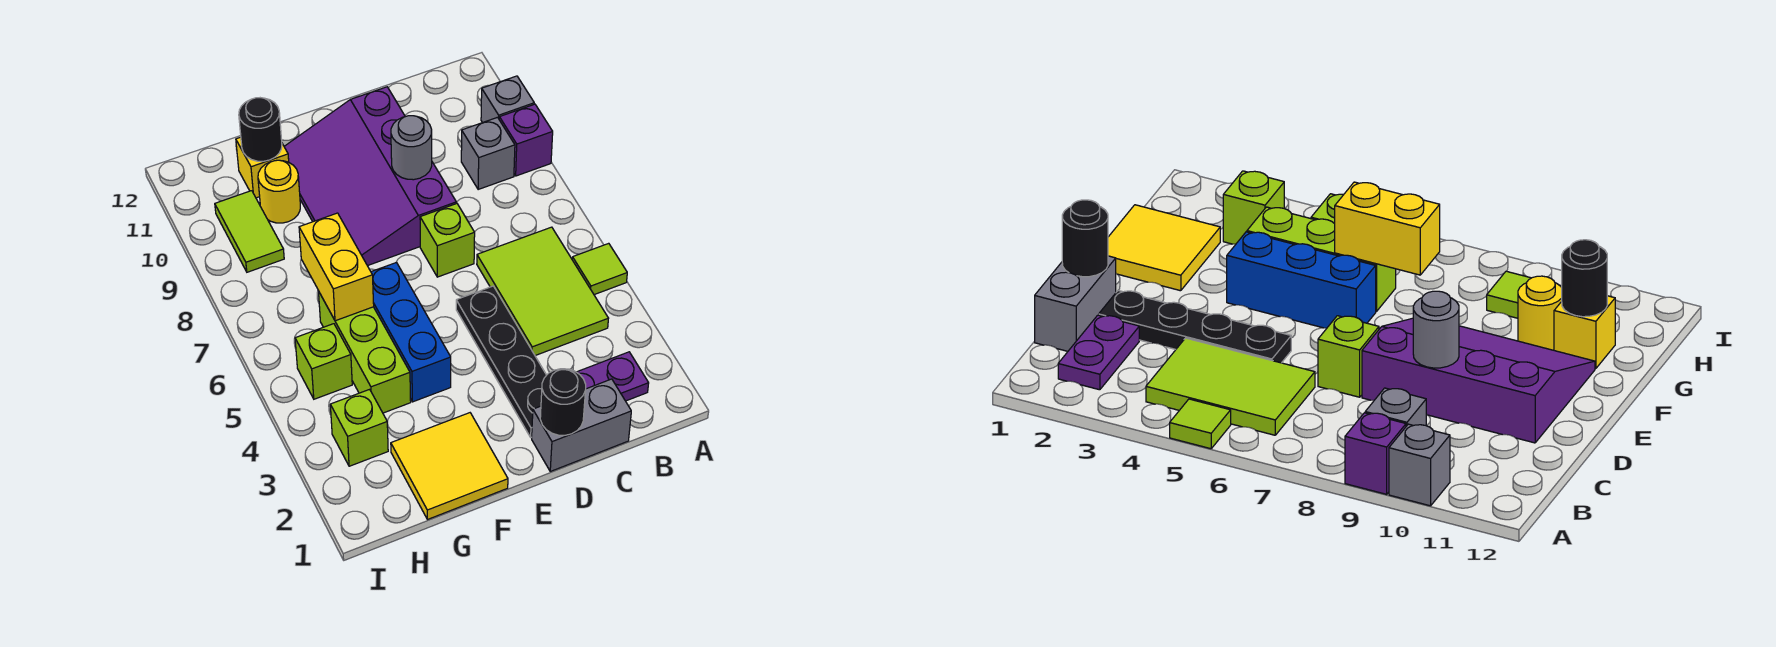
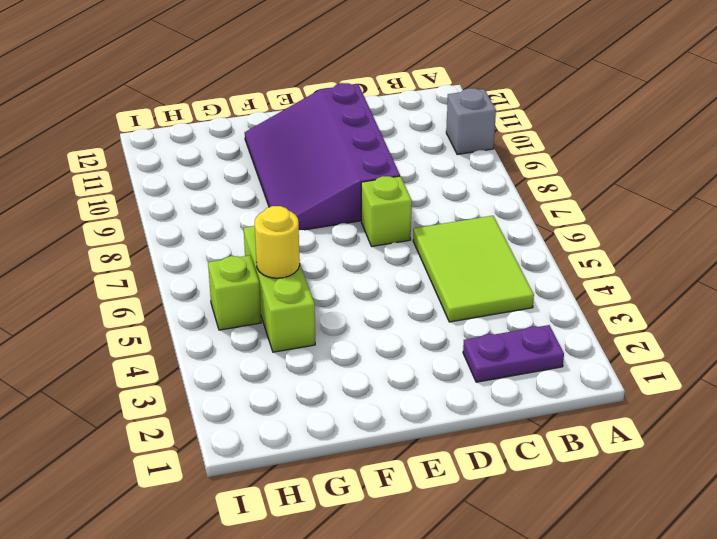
yellow 1x1 round brick [255,206,300,278] -> yellow 1x1 round brick moved to [258,160,300,223]
none -> lime 1x1 tile [572,243,627,295]
none -> purple 1x1 brick [499,104,553,176]
none -> grey 1x1 brick [461,117,515,190]

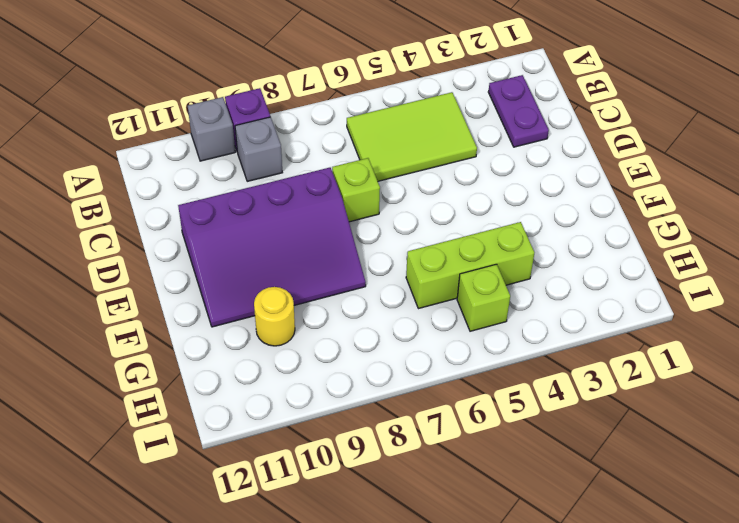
none -> lime 1x1 tile [572,243,627,295]
none -> grey 1x2 brick [532,379,631,471]
none -> black 1x4 plate [456,286,546,437]

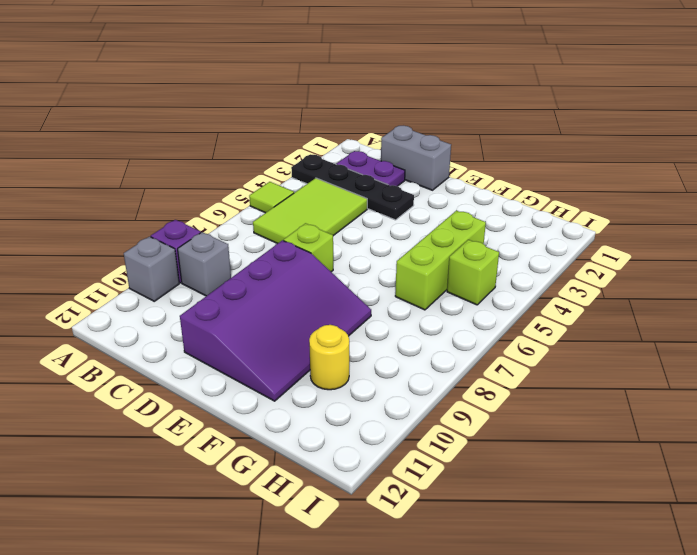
black 1x4 plate [291,154,414,220] -> black 1x4 plate turned to [456,286,546,437]
none -> yellow 2x2 tile [391,413,508,520]
none -> blue 1x3 brick [371,262,451,402]
none -> yellow 1x1 brick [236,137,289,198]

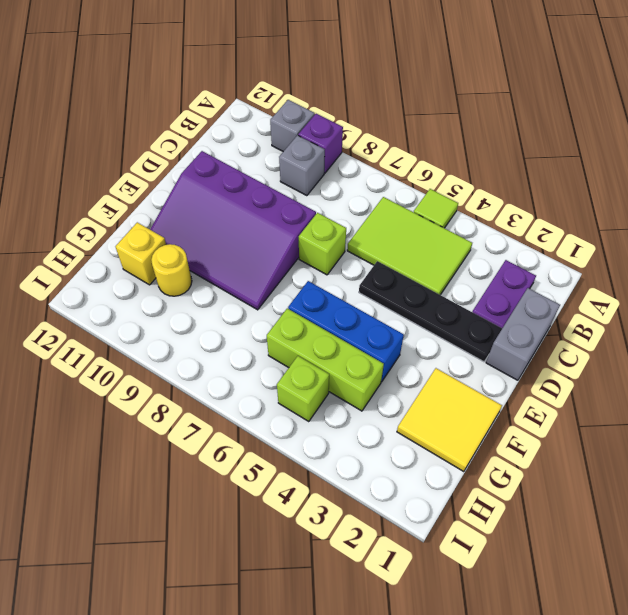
none -> lime 1x1 brick [330,389,388,466]
none -> lime 1x2 tile [215,191,284,272]
none -> black 1x1 round brick [540,369,586,435]

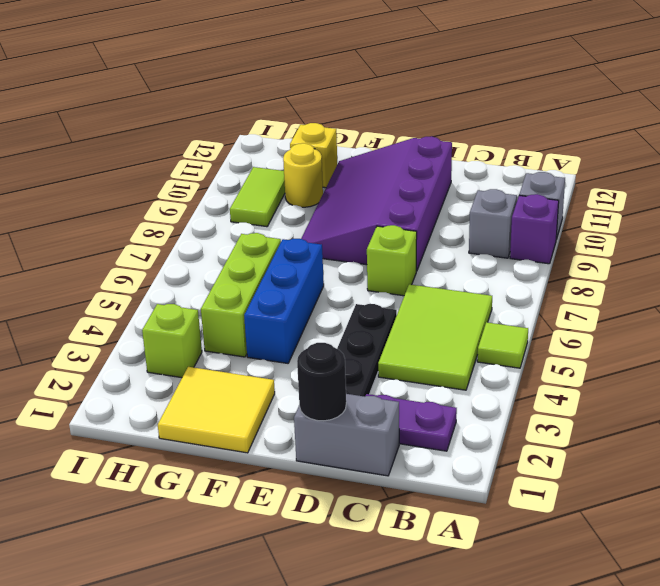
none -> lime 1x1 brick [295,324,352,399]
none -> grey 1x1 round brick [391,116,432,180]
none -> yellow 1x2 brick [299,213,374,321]

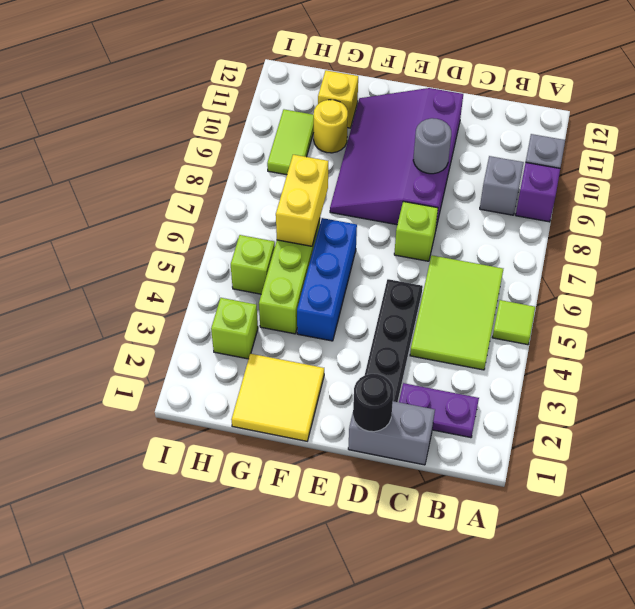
none -> black 1x1 round brick [239,98,282,161]

